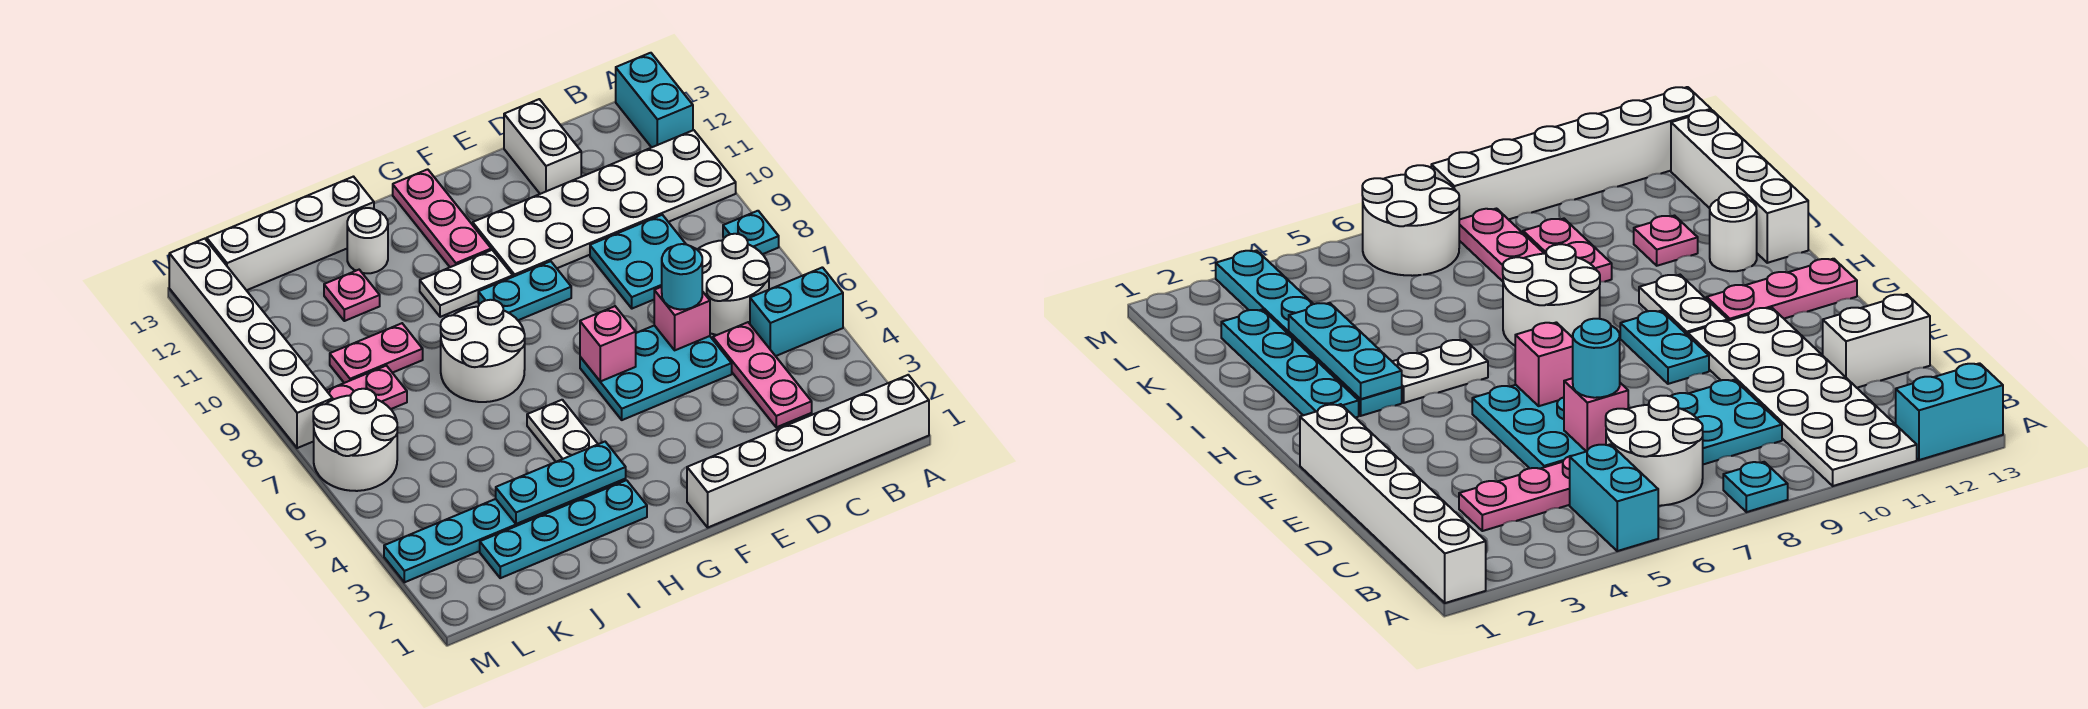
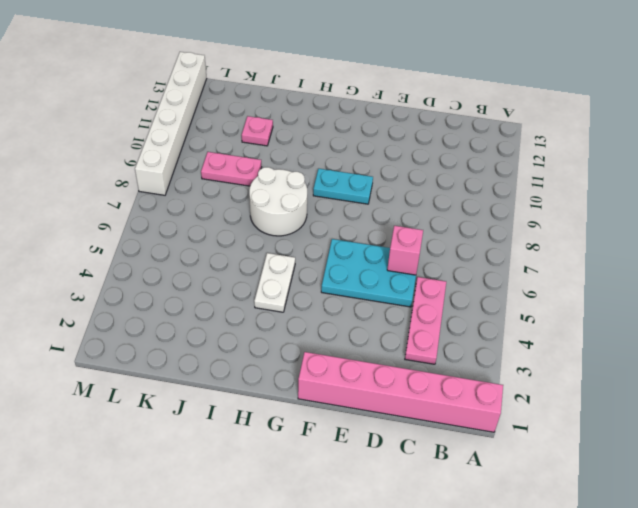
pink 1x6 brick [298,352,503,432] -> white 1x6 brick [687,375,929,527]
none -> cyan 1x2 brick [750,267,843,356]
none -> cyan 1x1 plate [723,211,779,254]
none -> white 2x6 plate [473,130,736,277]

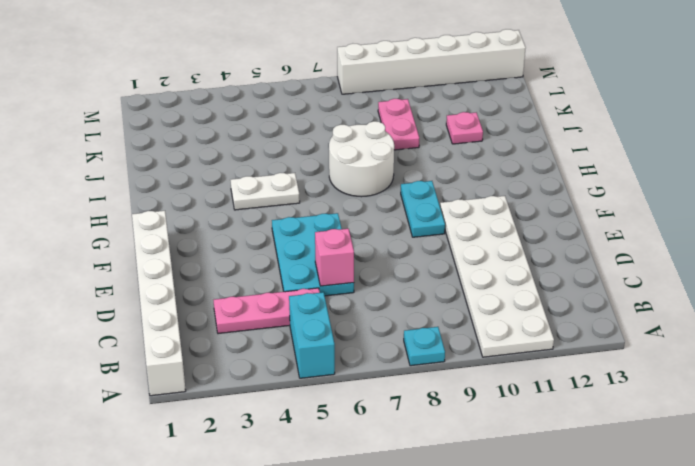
none -> cyan 1x2 brick [616,53,693,147]
none -> white 2x2 round brick [697,234,769,335]
none -> cyan 2x2 plate [590,215,686,309]

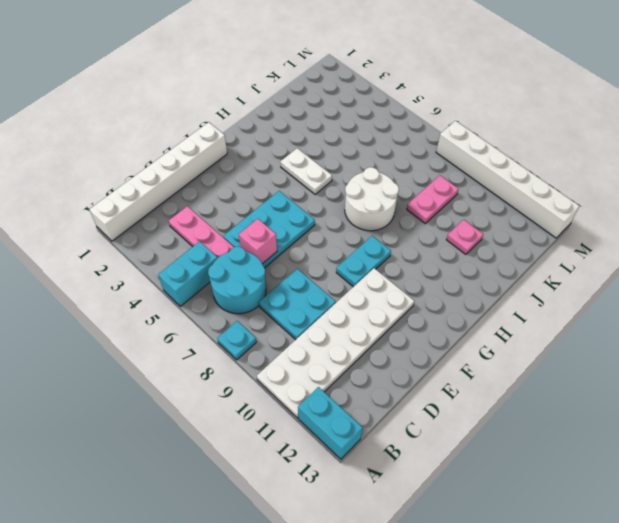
cyan 2x2 round brick [208,247,266,314] -> white 2x2 round brick [697,234,769,335]
none -> white 1x2 brick [504,99,581,194]
none -> white 1x2 plate [420,250,513,317]
none -> pink 1x3 plate [393,169,491,267]

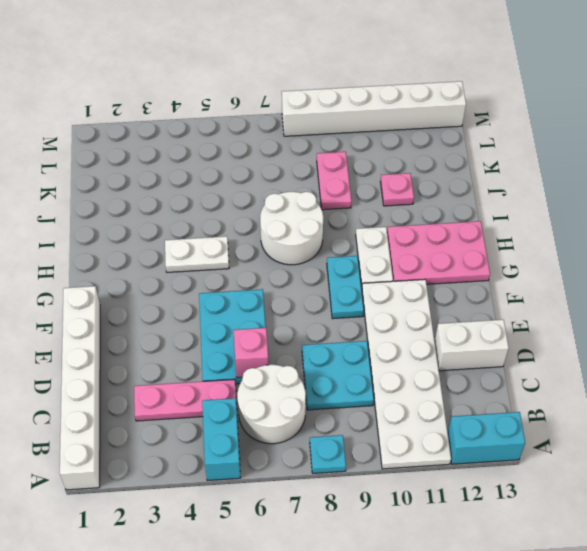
pink 2x3 plate [387,221,490,284] -> pink 1x3 plate [393,169,491,267]
none -> cyan 1x4 plate [480,480,647,578]
none -> cyan 1x6 plate [384,479,626,582]
none -> white 1x1 round brick [347,208,388,273]

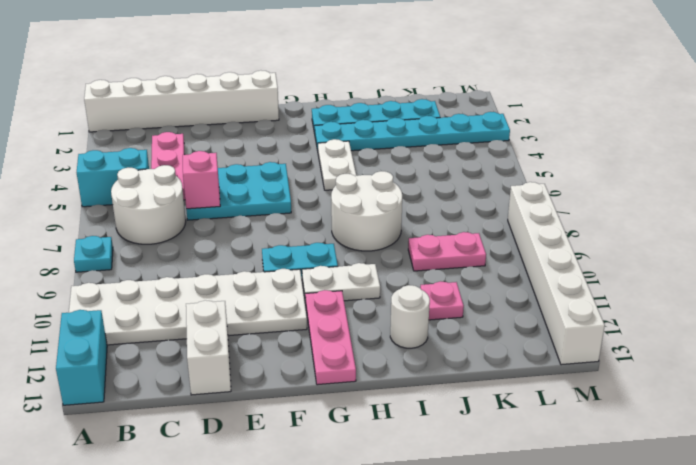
none -> cyan 2x2 plate [590,215,686,309]
none -> white 1x4 brick [207,177,374,290]
none -> pink 1x2 plate [326,366,407,409]

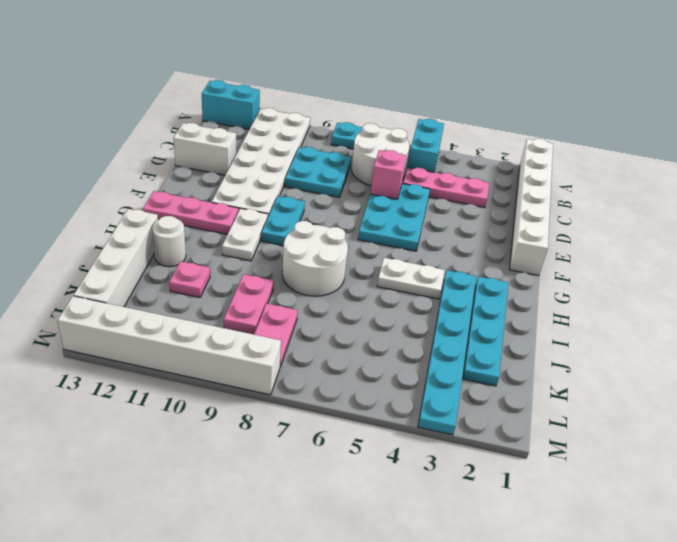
none -> white 2x2 round brick [313,389,397,491]
none -> pink 1x1 brick [580,306,636,381]
none -> cyan 1x3 plate [496,442,626,524]

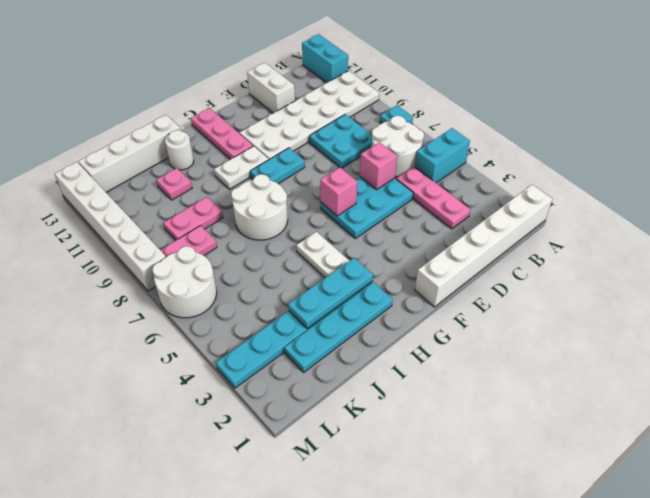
none -> cyan 1x1 round brick [662,244,702,310]

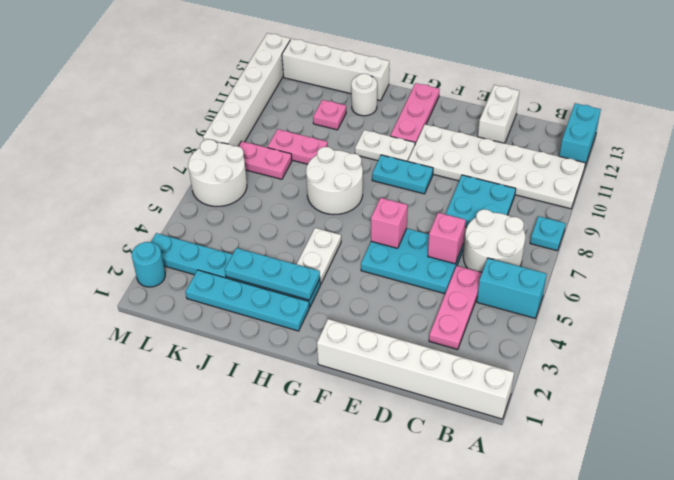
cyan 1x1 round brick [132,242,165,287] -> cyan 1x1 round brick moved to [662,244,702,310]

